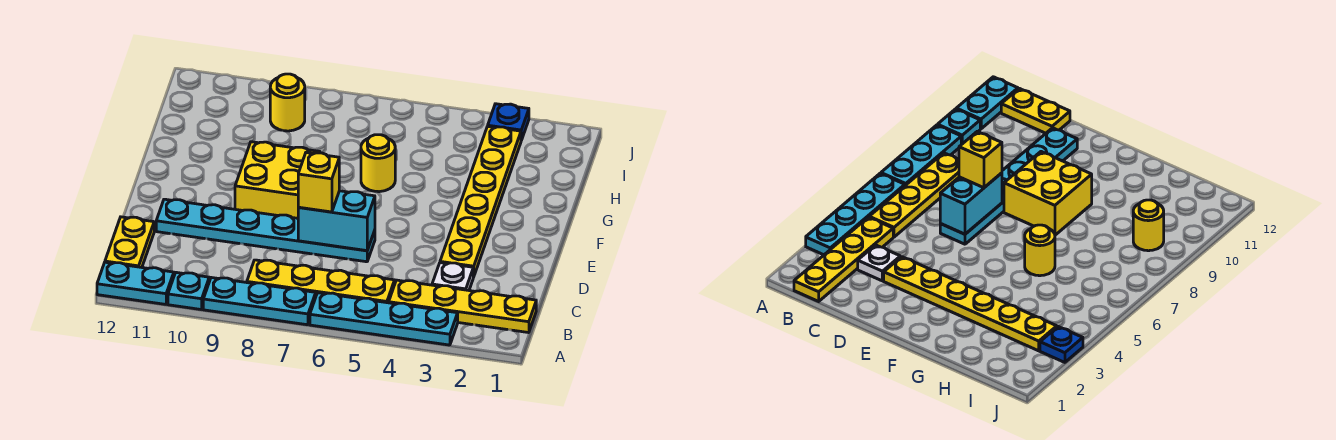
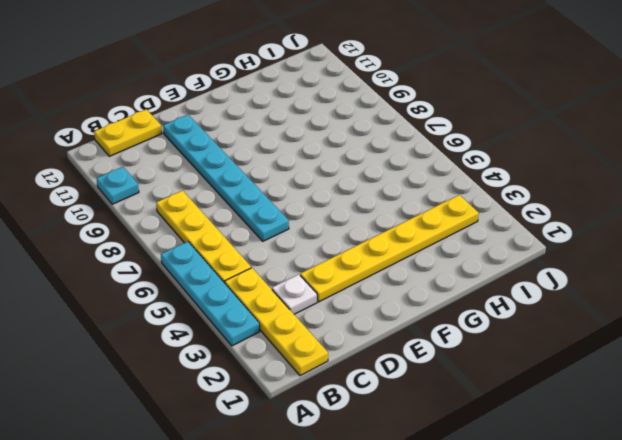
none -> cyan 1x3 plate [203,278,316,325]
none -> cyan 1x2 plate [97,262,174,304]
none -> yellow 2x2 brick [235,142,320,218]

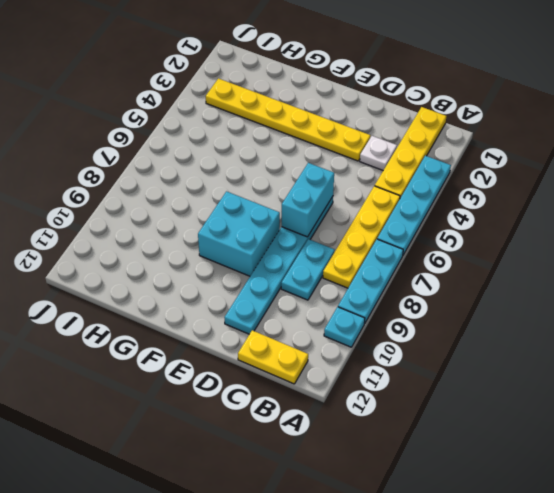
cyan 1x2 plate [281,239,335,300] -> cyan 1x2 plate moved to [97,262,174,304]
cyan 2x2 brick [198,191,280,276] -> yellow 2x2 brick [235,142,320,218]
none -> yellow 1x1 round brick [361,135,395,192]
none -> yellow 1x1 round brick [270,74,305,131]
none -> blue 1x1 plate [488,104,529,140]

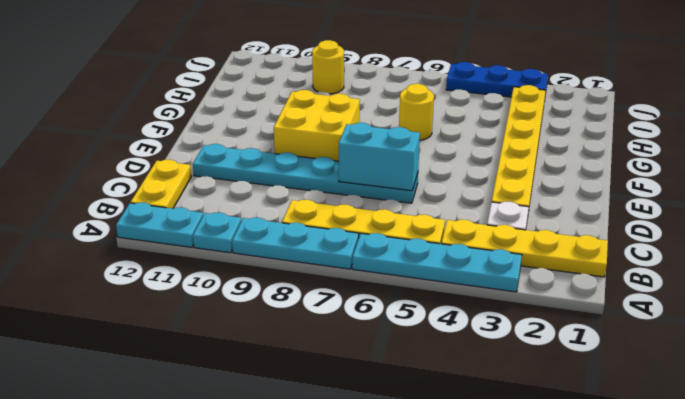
blue 1x3 plate [446,62,548,97] -> blue 1x1 plate [488,104,529,140]
none -> yellow 1x1 brick [298,153,339,212]

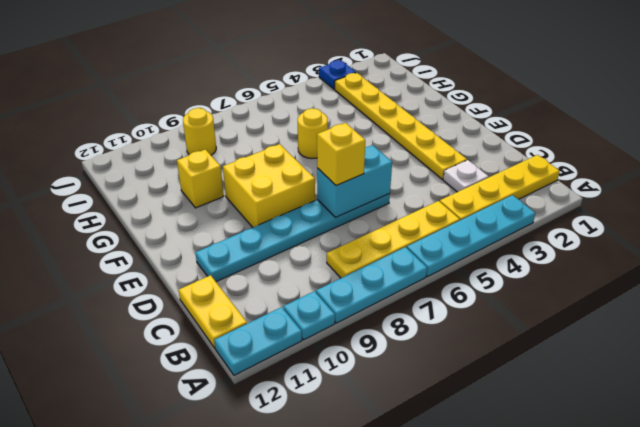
yellow 1x1 brick [177,149,224,208] -> none

